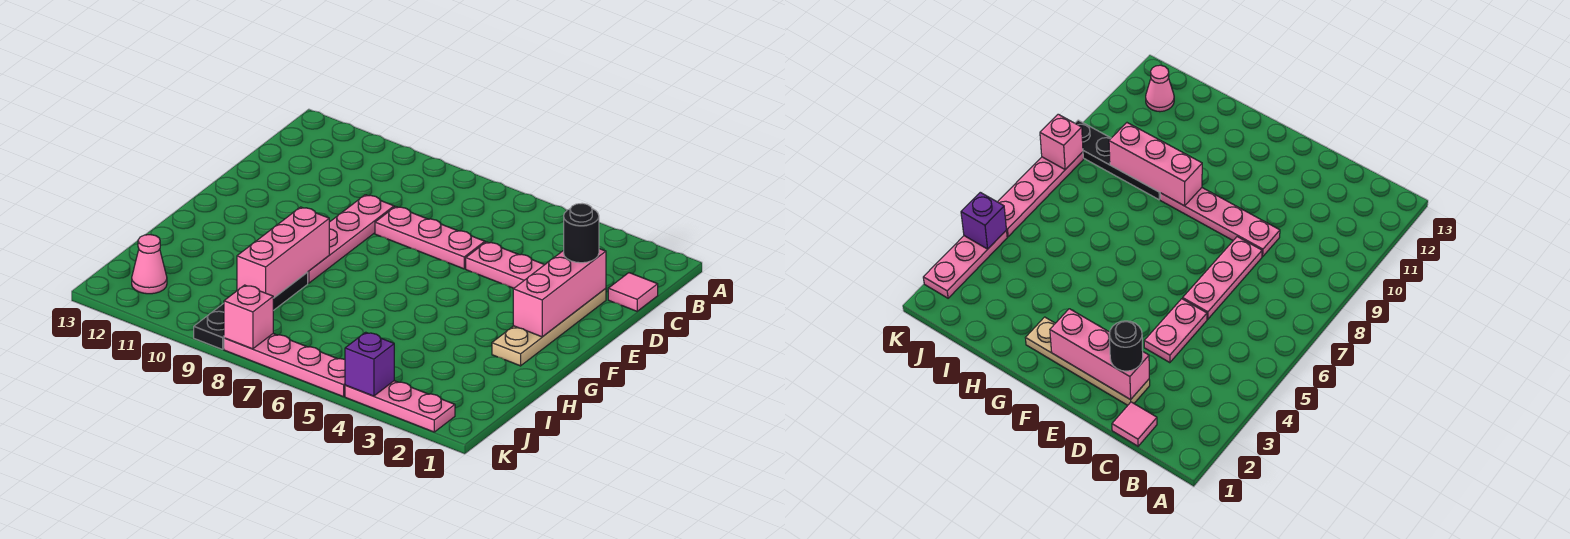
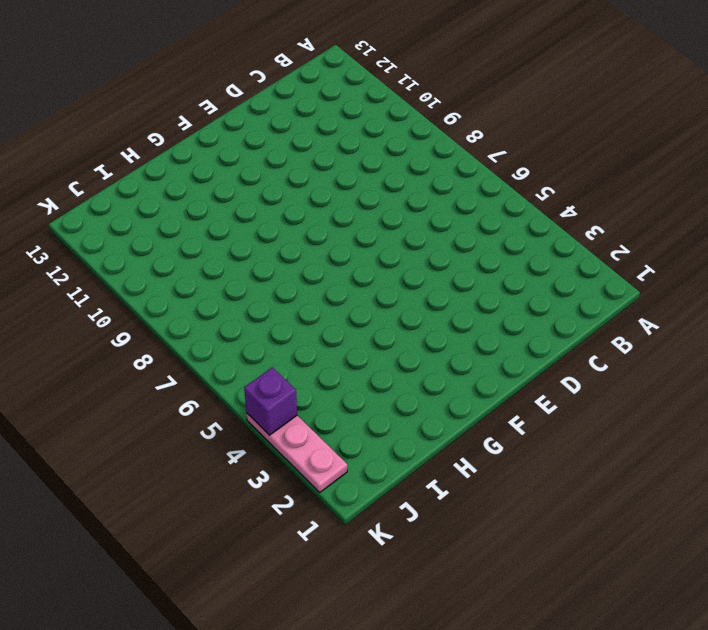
none -> pink 1x1 tile [608,273,658,311]
none -> tan 1x4 plate [492,288,606,366]
none -> pink 1x2 plate [466,242,544,288]

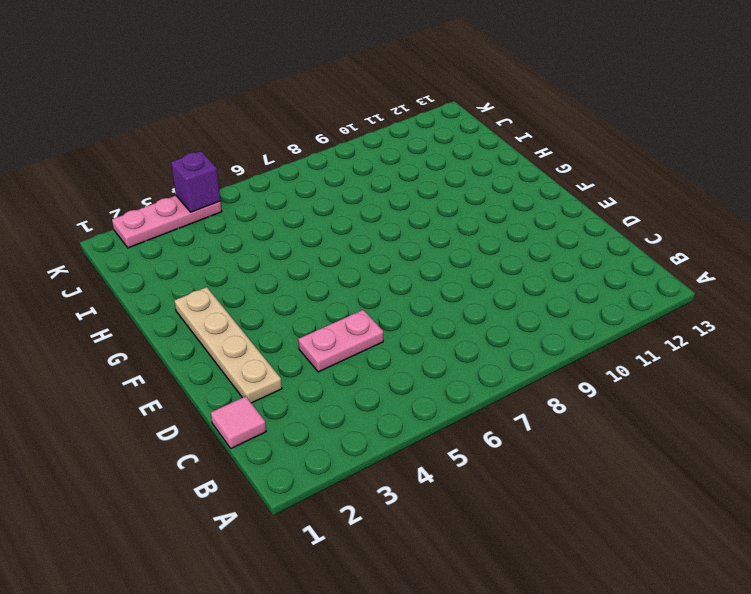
none -> pink 1x3 plate [375,207,485,269]
none -> pink 1x4 plate [308,195,394,283]
none -> black 1x4 plate [194,272,308,349]

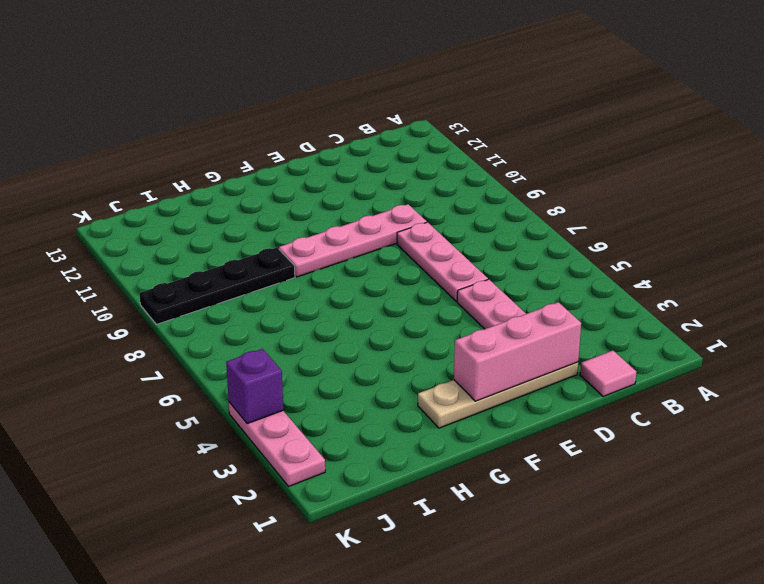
none -> pink 1x1 cone [132,235,167,294]
none -> pink 1x4 plate [224,334,345,397]
none -> pink 1x3 brick [237,207,329,298]

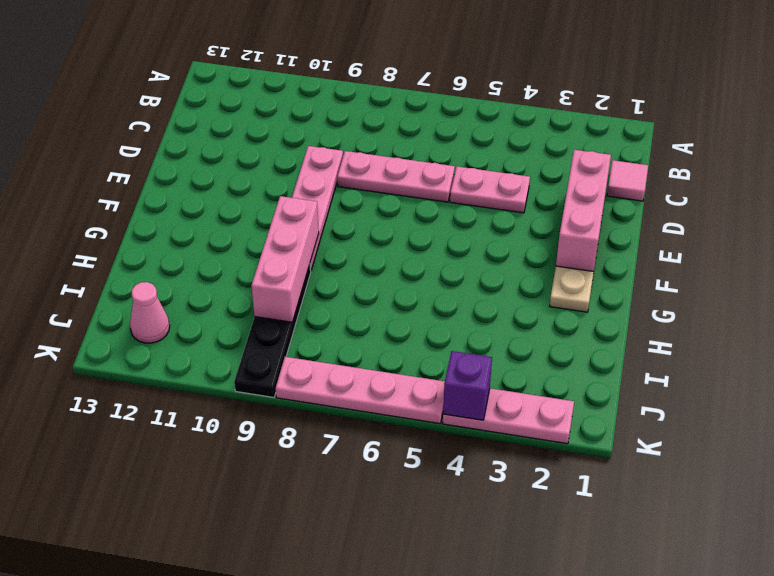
none -> pink 1x1 brick [224,285,273,349]
none -> black 1x1 round brick [564,203,599,263]

